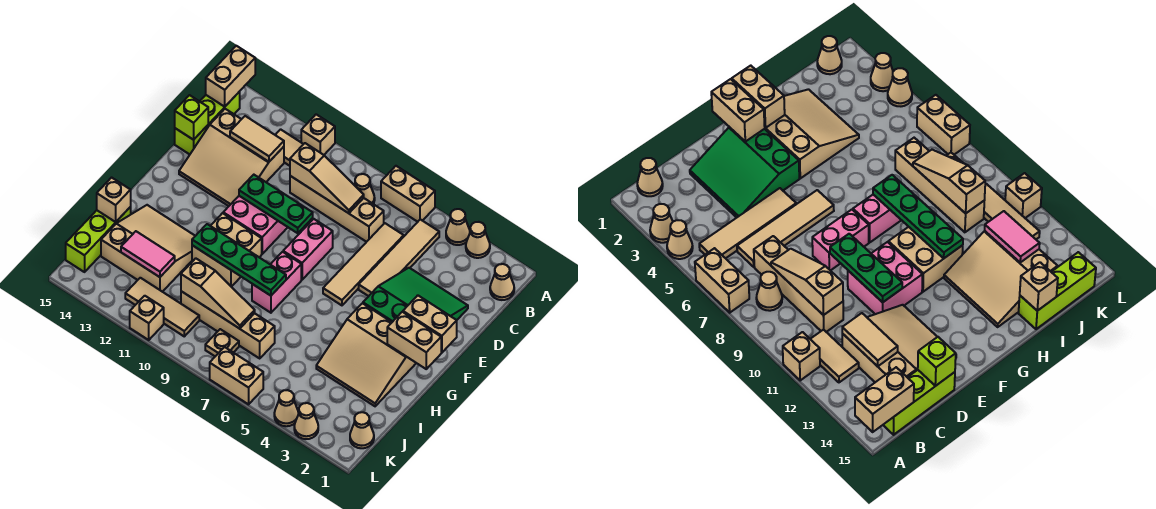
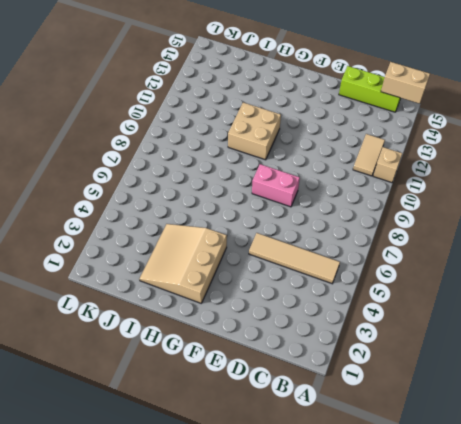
none -> tan 1x1 cone [466,222,490,258]
none -> tan 1x1 cone [446,209,470,245]
none -> tan 1x2 brick [381,166,435,222]
none -> tan 1x1 cone [490,264,514,300]

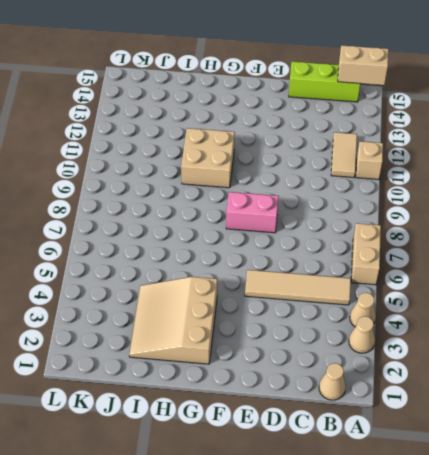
none -> tan 1x1 cone [355,174,375,204]
none -> tan 1x4 tile [323,223,404,305]
none -> tan 1x4 brick [290,176,384,242]
none -> tan 3x3 slope [179,109,284,206]

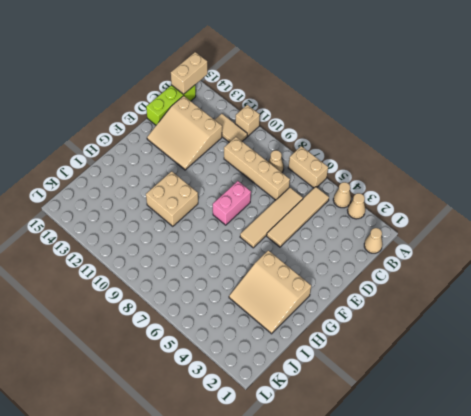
none -> green 3x3 slope [363,268,468,322]
none -> pink 2x2 brick [223,196,288,254]
none -> pink 1x2 brick [252,252,301,313]
none -> tan 3x3 slope [101,205,195,292]

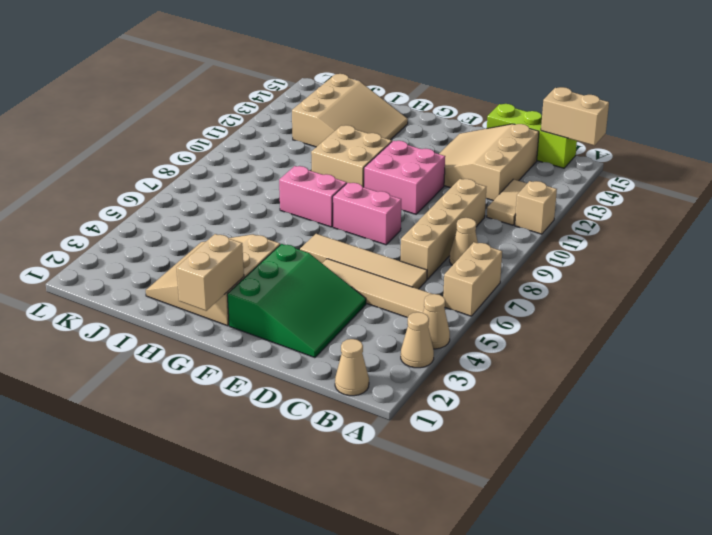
none -> lime 1x3 brick [66,207,131,272]
none -> tan 1x4 brick [181,291,275,358]
none -> tan 1x1 cone [350,412,374,448]
none -> tan 1x1 plate [205,329,239,356]

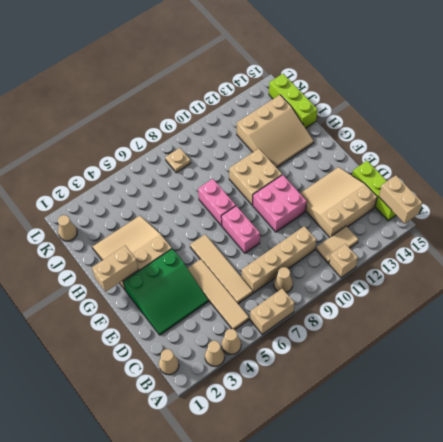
none -> tan 1x4 brick [181,291,275,358]
none -> tan 1x3 tile [125,278,199,336]
none -> tan 1x1 cone [294,403,318,439]
none -> tan 1x1 cone [274,390,298,426]

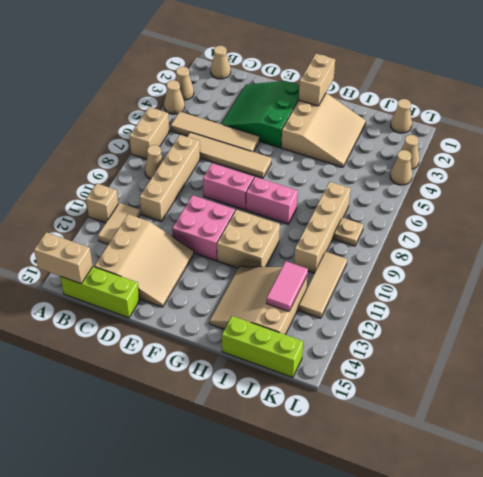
none -> tan 1x2 brick [210,347,263,404]
none -> tan 1x1 brick [130,296,164,340]
none -> tan 1x3 slope [290,143,364,213]
none -> tan 1x2 tile [230,116,284,162]

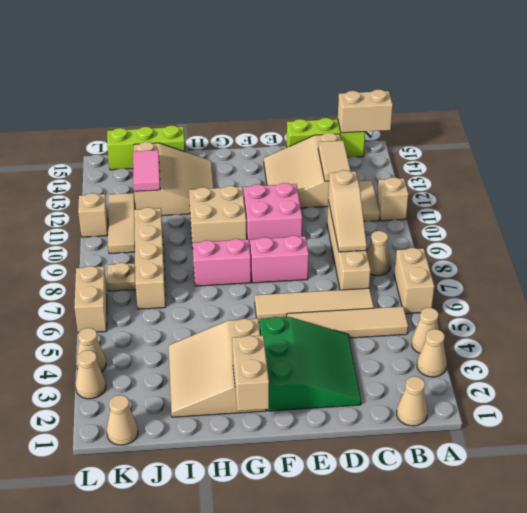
none -> lime 1x1 brick [175,95,208,140]
none -> green 1x3 plate [239,175,313,233]
none -> tan 1x2 brick [403,295,457,353]
none -> green 1x4 plate [192,224,286,296]

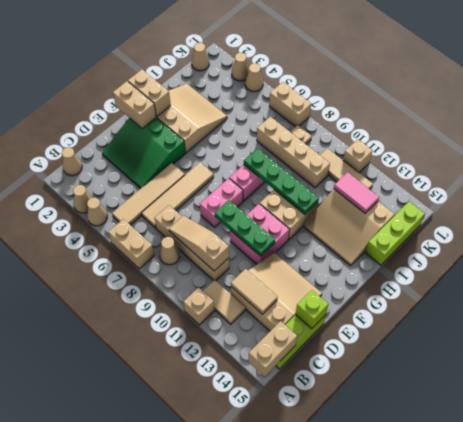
none -> tan 1x1 brick [97,178,131,222]
none -> tan 1x3 slope [181,258,255,329]

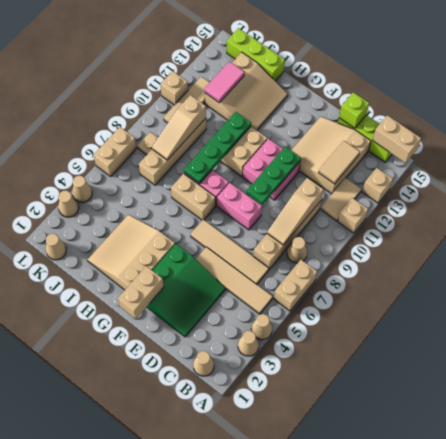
tan 1x1 brick [362,168,393,203] -> tan 1x1 brick moved to [97,178,131,222]
tan 1x2 brick [171,174,216,220] -> tan 1x2 brick turned to [387,312,441,369]

